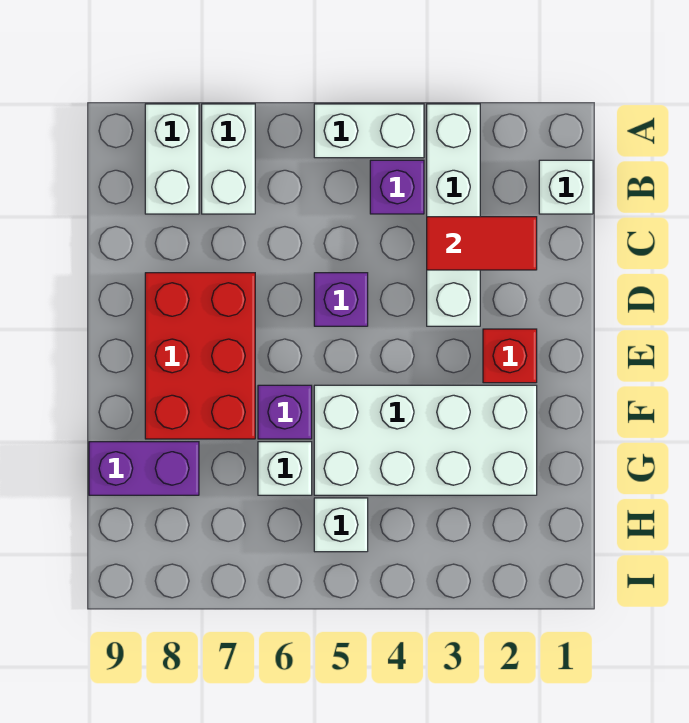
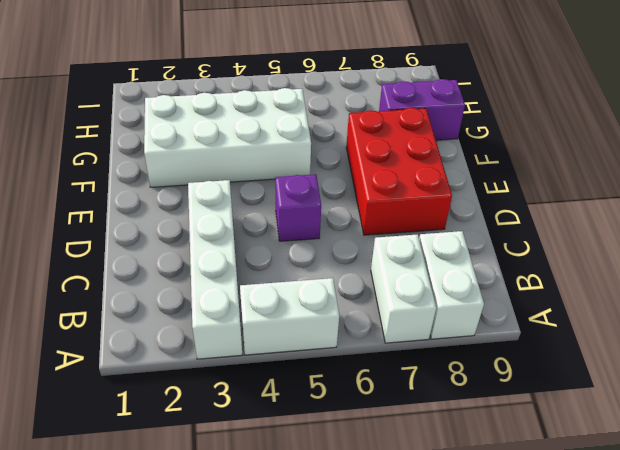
none -> white 1x1 brick [539,160,593,214]
none -> purple 1x1 brick [370,160,424,214]
none -> red 1x1 brick [483,329,537,383]

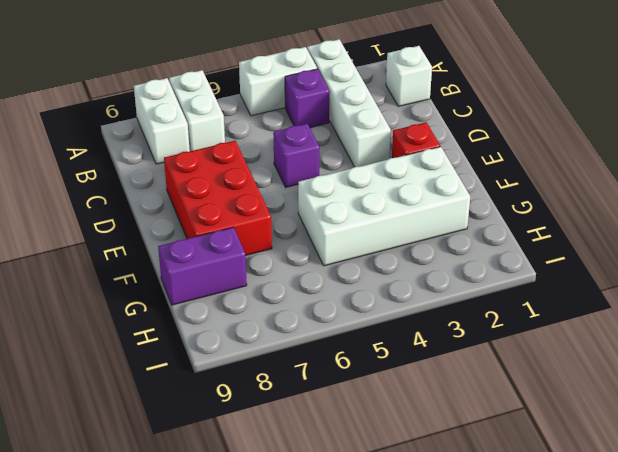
none -> purple 1x1 brick [258,385,312,439]
none -> white 1x1 brick [258,442,312,495]
none -> white 1x1 brick [314,498,368,552]

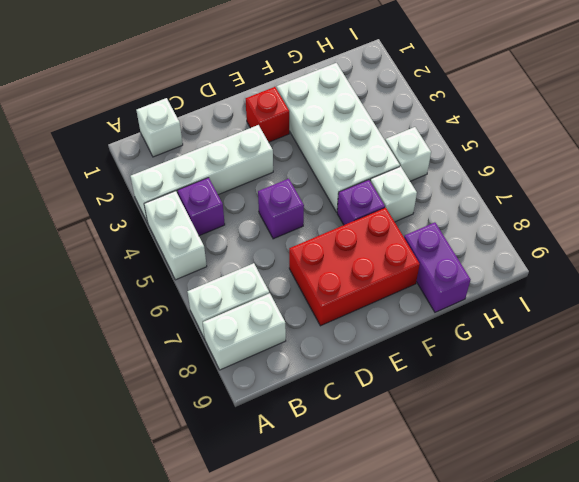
none -> red 1x2 tile [427,217,537,270]

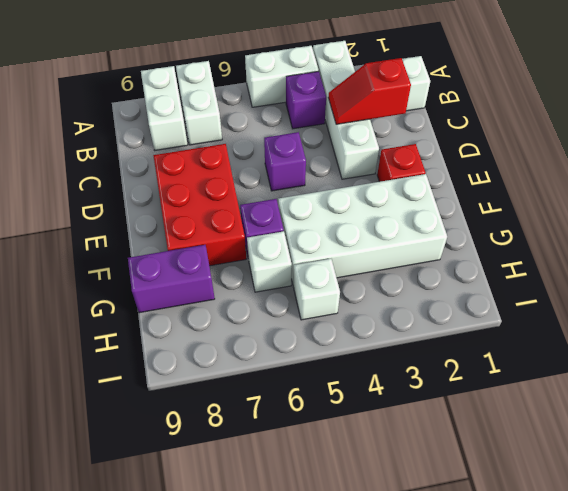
red 1x2 slope [328,58,411,124] -> red 1x2 tile [427,217,537,270]

